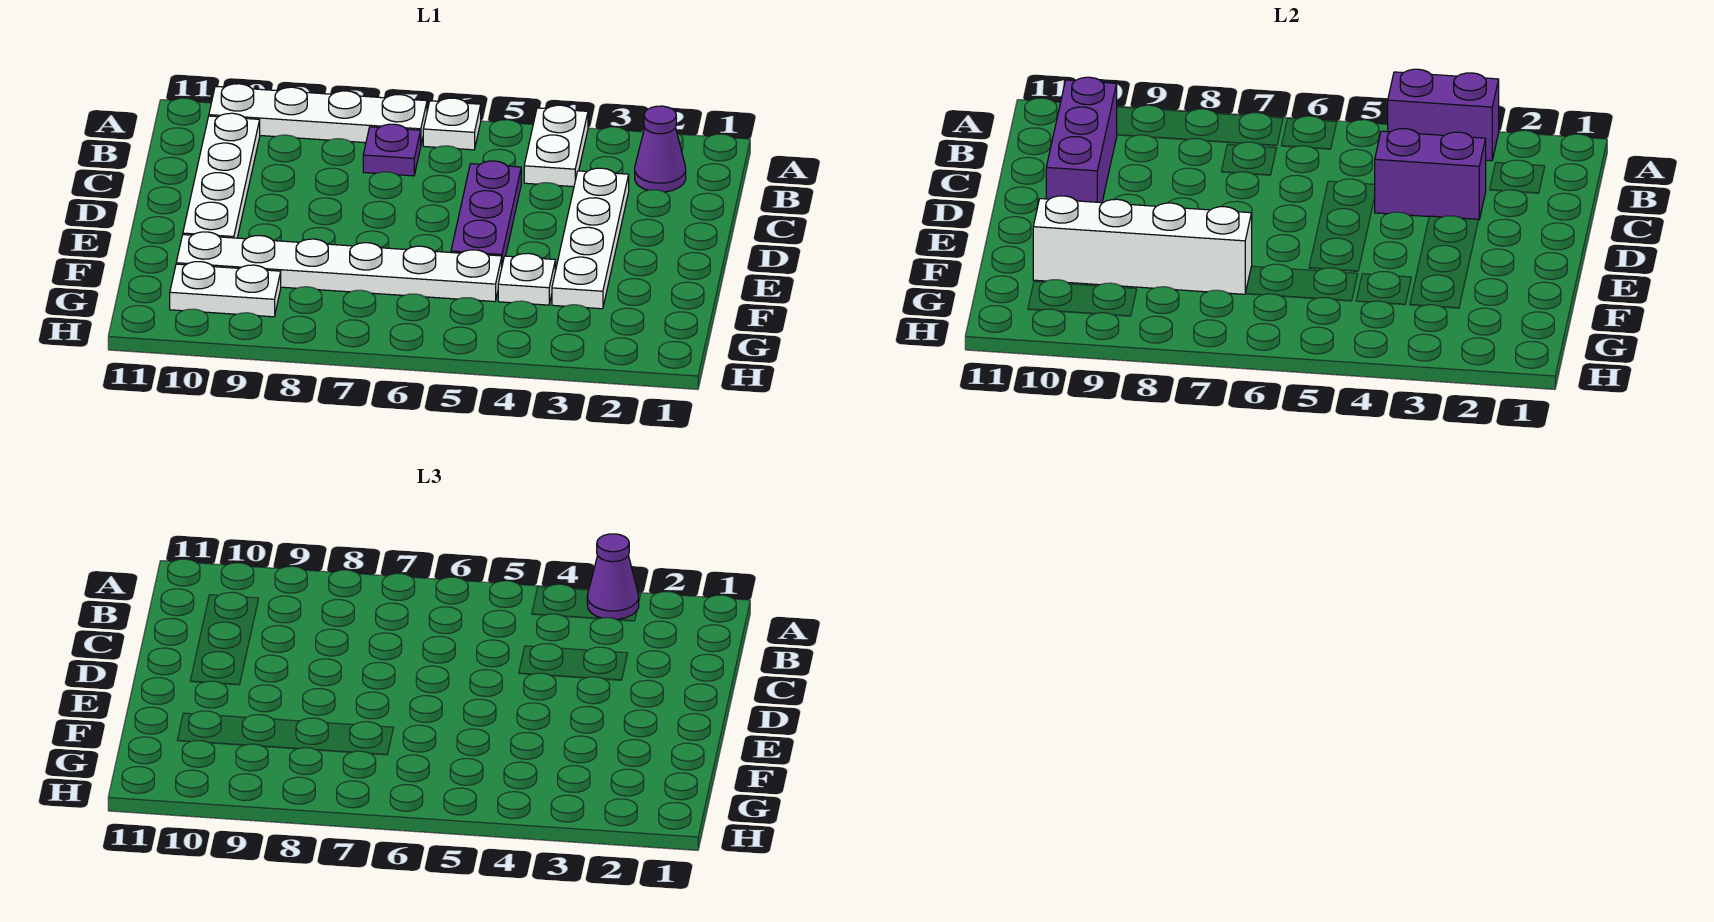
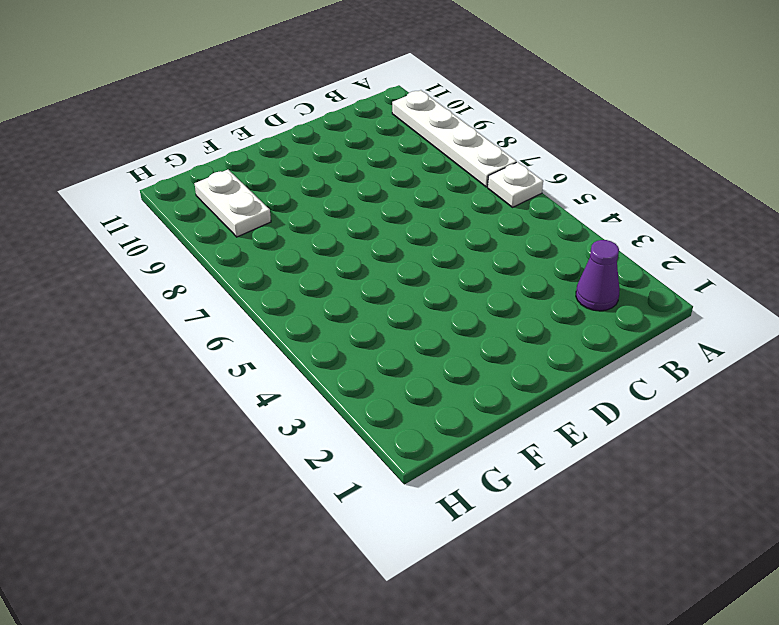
none -> white 1x2 plate [524,105,588,187]
none -> purple 1x1 plate [363,124,421,176]
none -> white 1x4 plate [183,113,260,238]

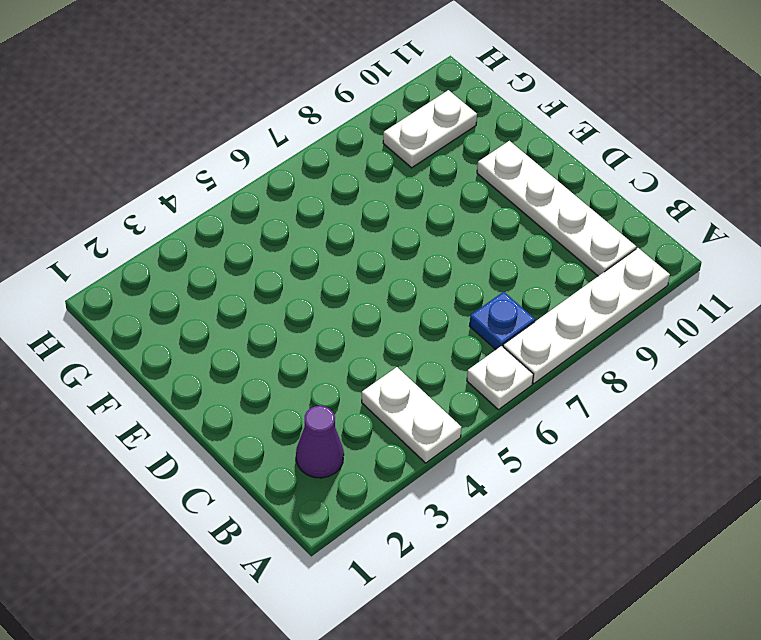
blue 1x1 plate [470,292,535,350] -> purple 1x1 plate [363,124,421,176]
none -> white 1x4 plate [552,168,629,309]
none -> purple 1x3 plate [451,161,521,265]
none -> white 1x1 plate [498,253,555,305]

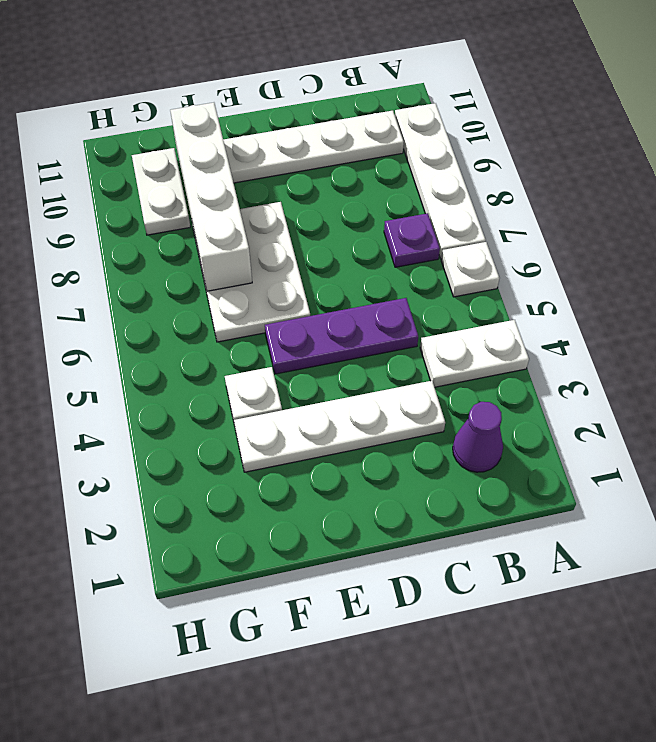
white 2x3 plate [192,202,310,342] -> white 1x6 plate [176,232,502,302]
none -> purple 1x2 brick [1388,69,1499,161]
none -> purple 1x3 brick [1046,77,1117,203]
none -> purple 1x2 brick [1375,129,1486,220]

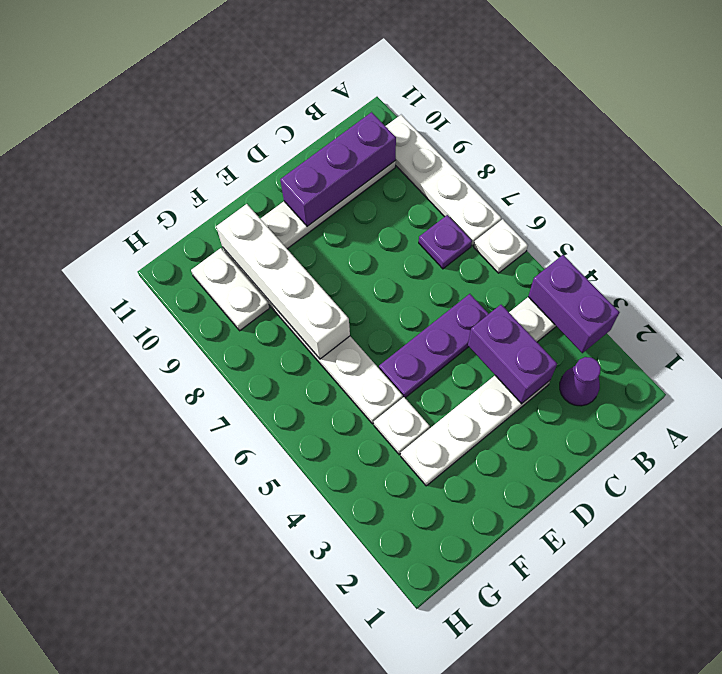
none -> purple 1x1 cone [587,534,639,619]

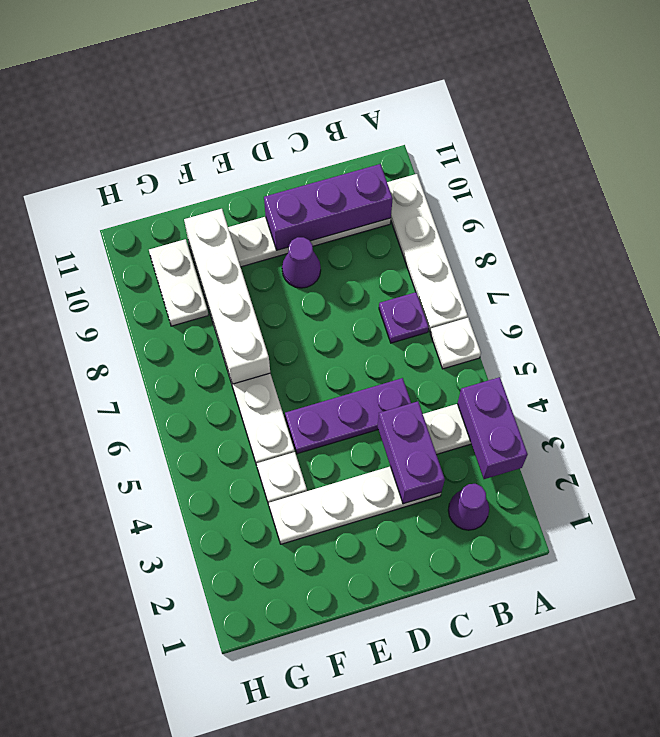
purple 1x1 cone [282,237,321,288] -> purple 1x1 cone moved to [587,534,639,619]

